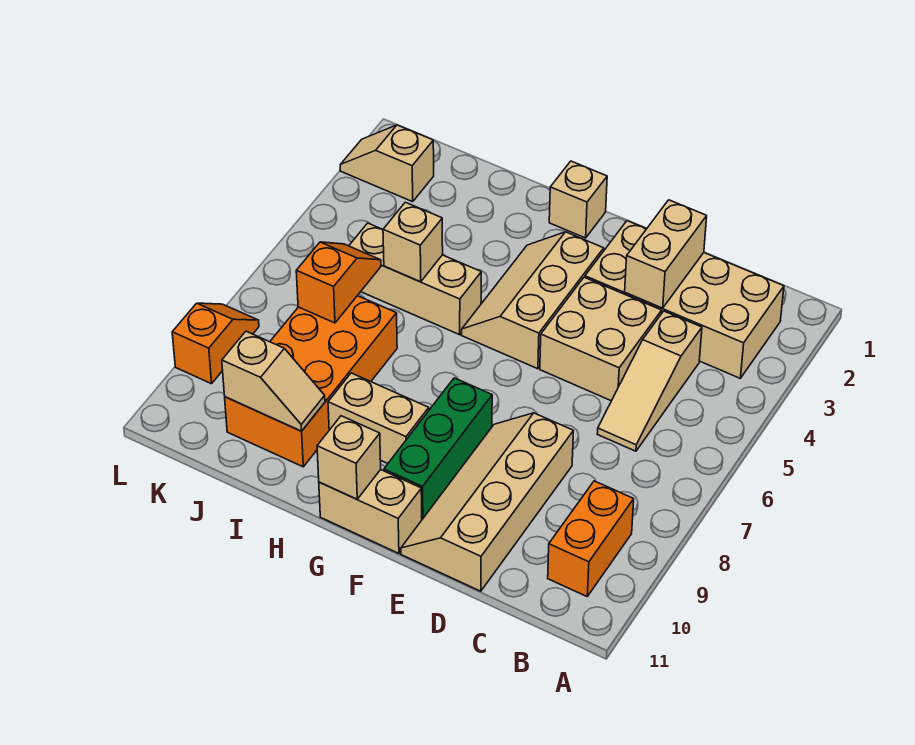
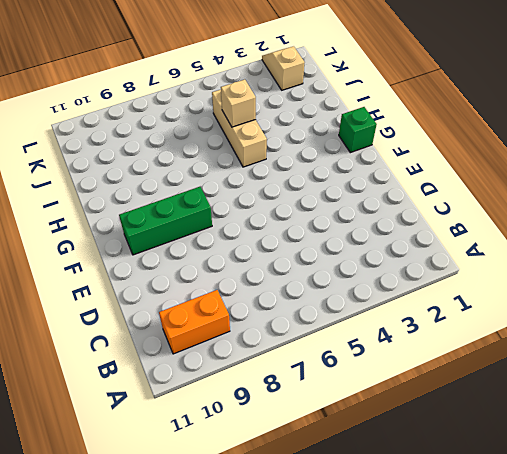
green 1x1 brick [339,107,377,153] -> tan 1x1 brick [549,161,607,238]
none -> tan 2x4 brick [585,221,784,378]
none -> tan 1x3 slope [597,311,702,451]
none -> tan 2x2 brick [540,277,662,401]

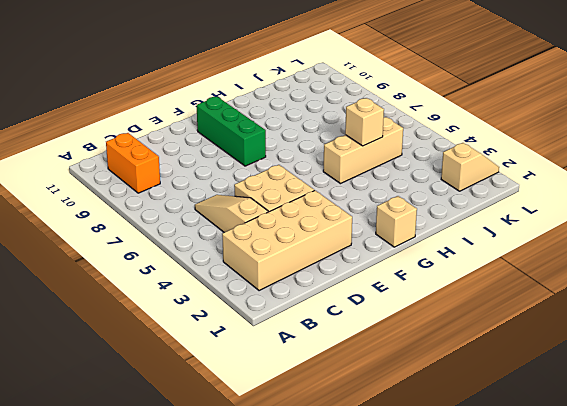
none -> tan 2x4 slope [401,413,573,591]
none -> tan 2x3 slope [462,232,604,369]
none -> tan 1x2 brick [319,470,422,553]

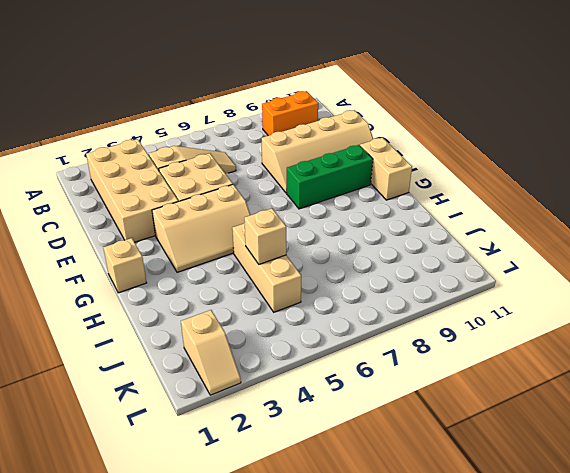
none -> tan 1x2 brick [328,373,429,463]
none -> orange 2x4 brick [225,296,397,467]
none -> orange 1x2 slope [172,303,259,384]

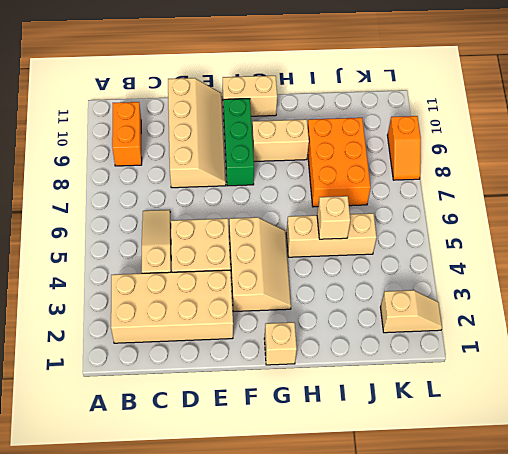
orange 2x3 brick [308,118,371,207] -> orange 2x4 brick [225,296,397,467]
none -> tan 1x2 brick [625,200,707,308]
none -> tan 1x1 brick [317,416,381,499]
none -> tan 1x2 slope [222,331,325,431]

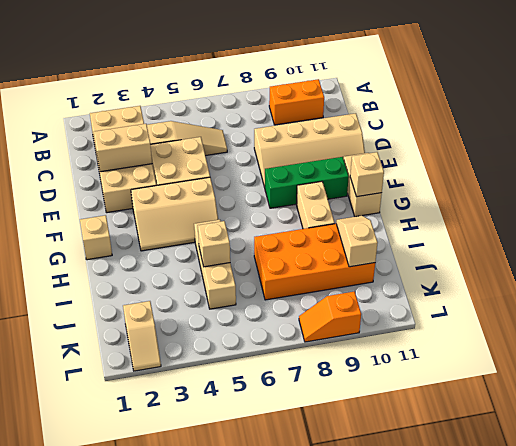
none -> orange 1x2 slope [296,242,381,323]

